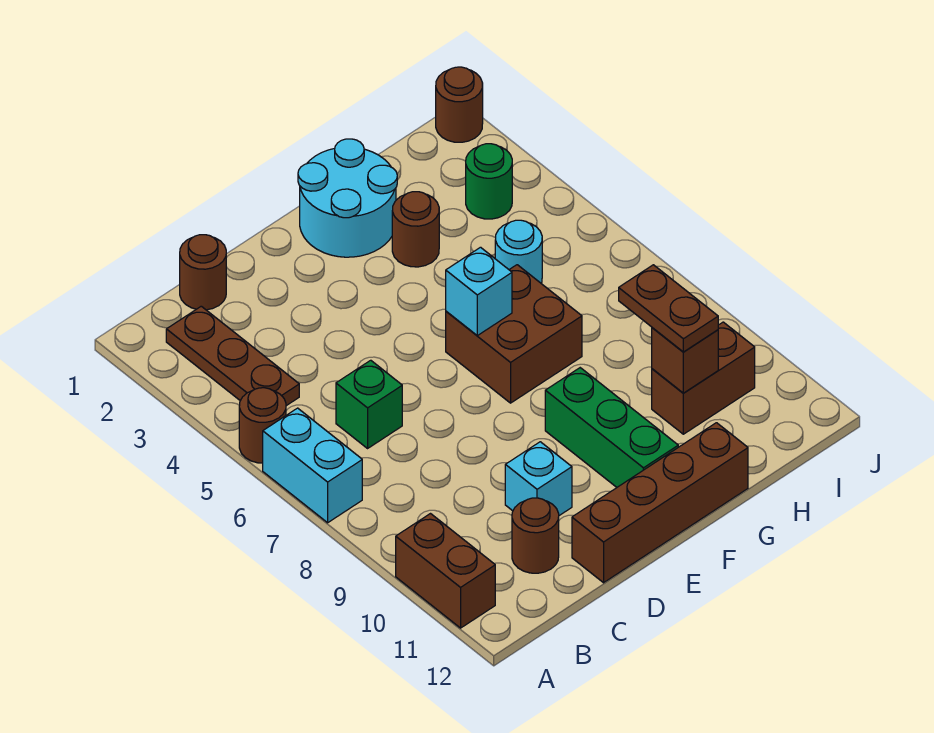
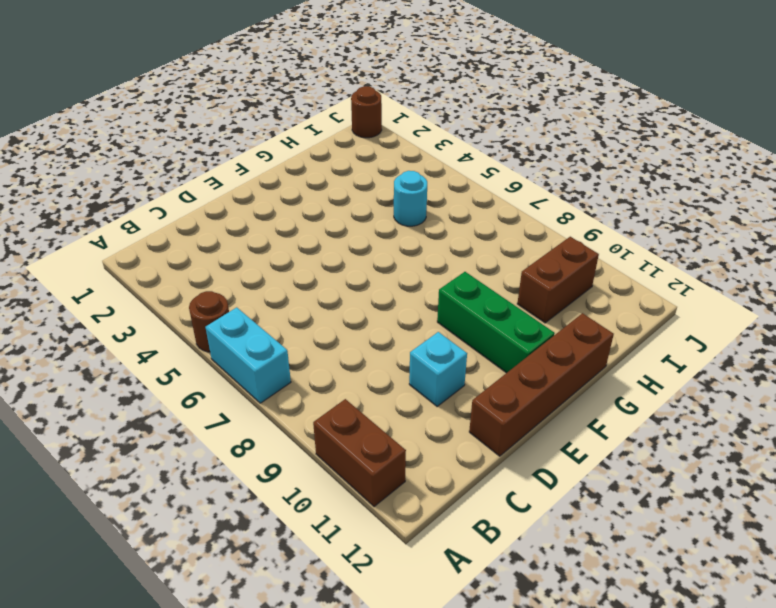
none -> brown 1x3 plate [166,306,299,406]
none -> brown 1x1 round brick [180,235,226,310]
none -> green 1x1 brick [336,360,402,448]

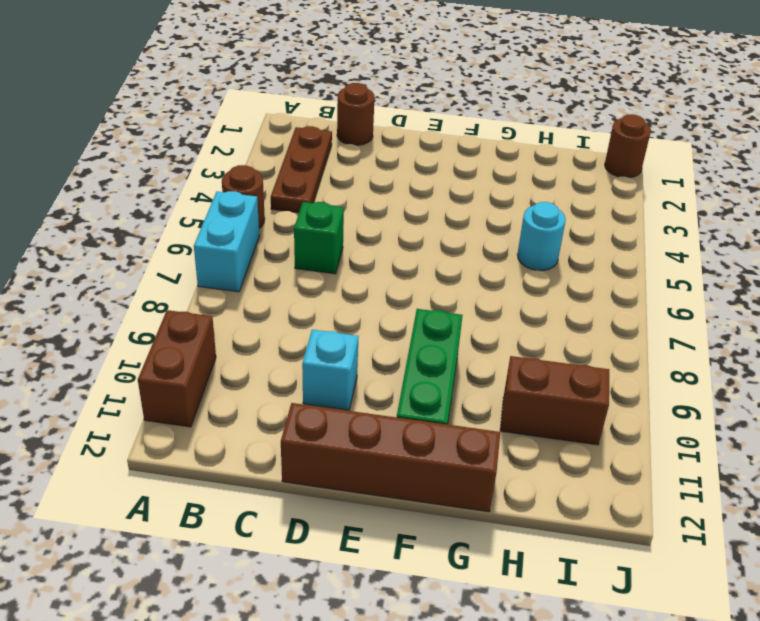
none -> brown 1x1 round brick [512,498,559,573]
none -> cyan 2x2 round brick [298,139,397,257]
none -> brown 2x2 brick [446,265,582,403]

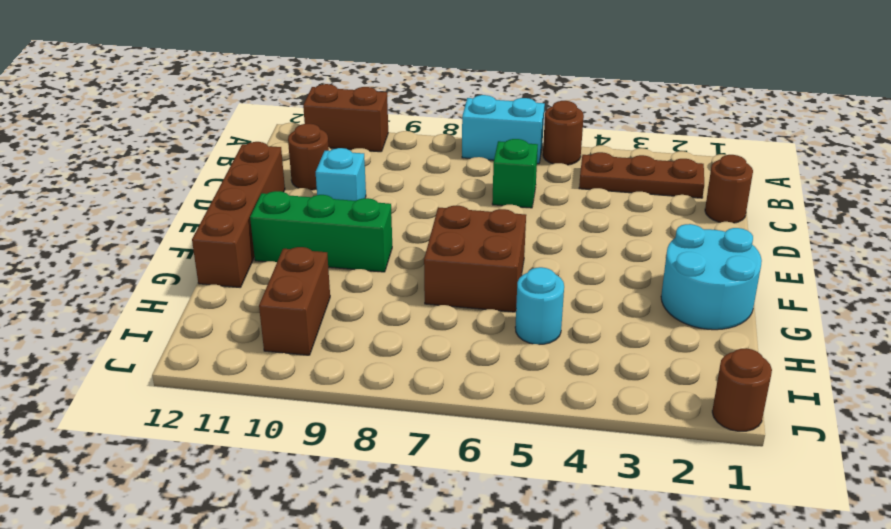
none -> brown 1x1 round brick [392,192,439,267]
none -> green 1x1 round brick [466,144,512,219]
none -> cyan 1x1 brick [446,247,512,336]

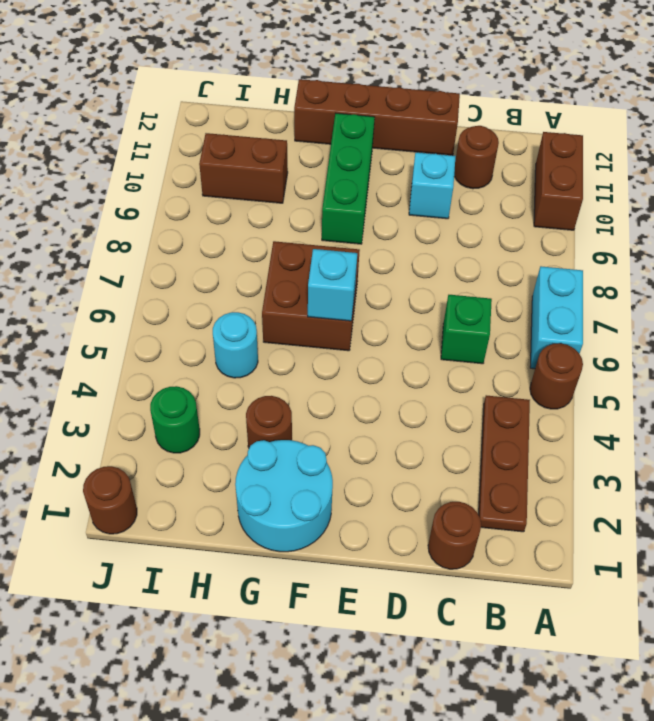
none -> brown 1x1 brick [652,328,718,393]
none -> brown 1x2 plate [619,265,718,352]

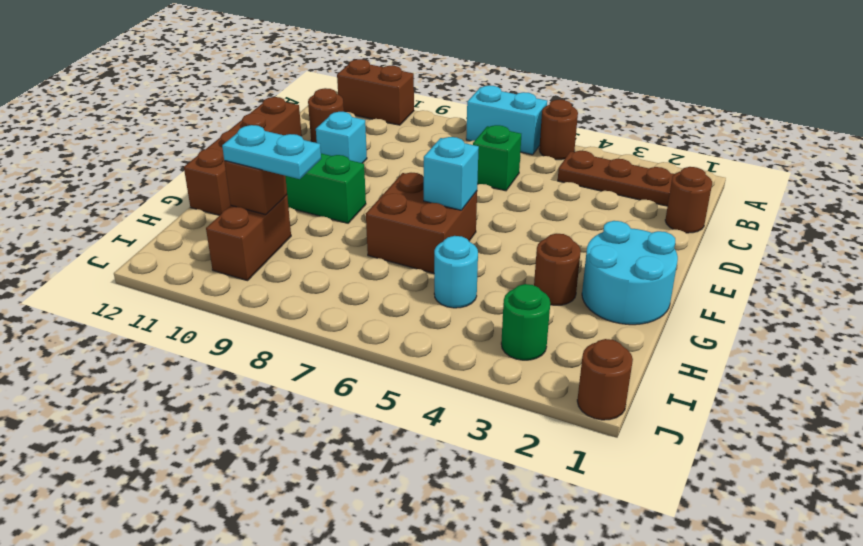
cyan 1x2 plate [222,125,321,179] -> brown 1x2 plate [619,265,718,352]

